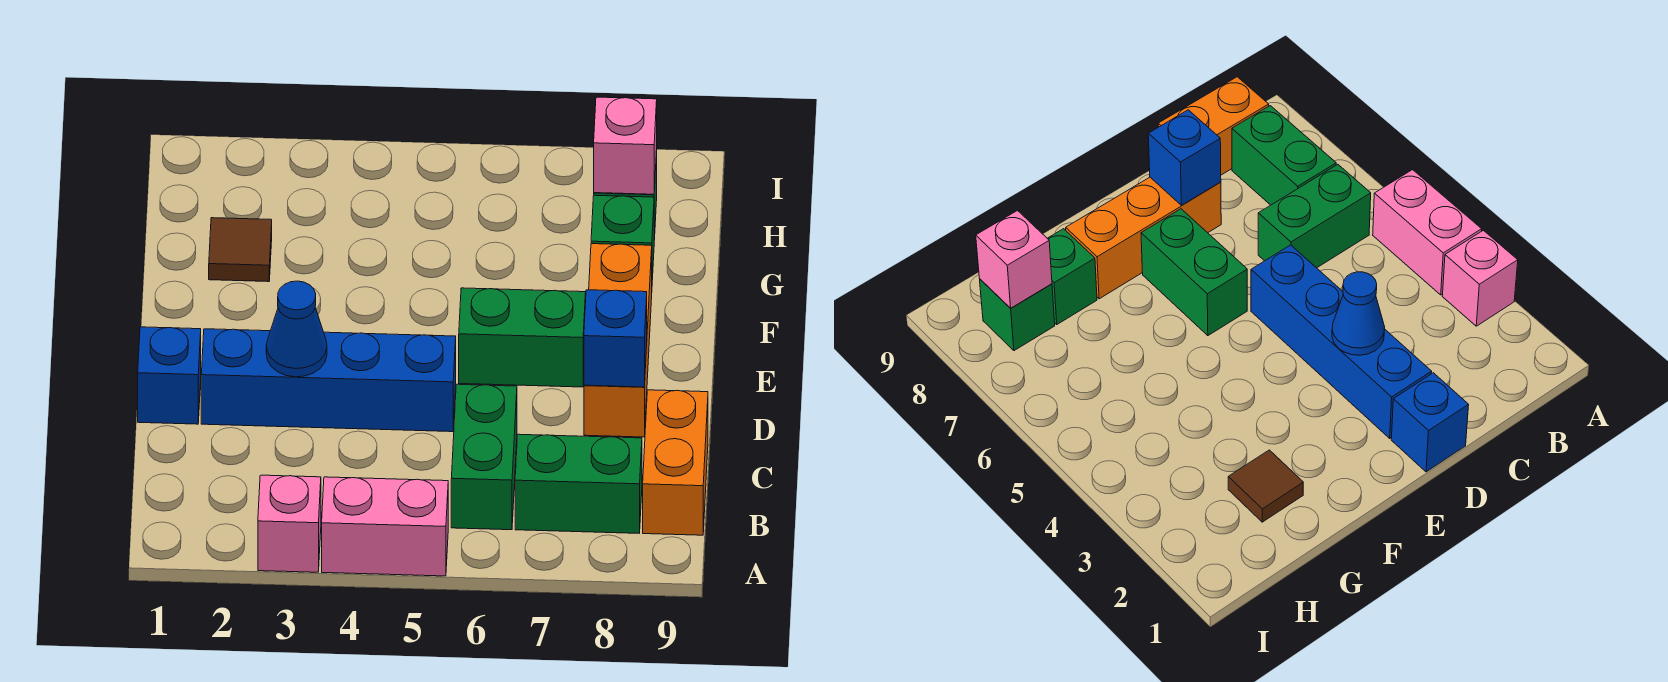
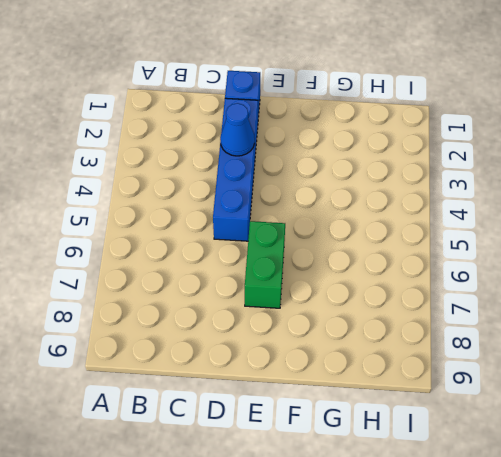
none -> pink 1x1 brick [258,475,321,572]
none -> pink 1x2 brick [322,477,448,576]
none -> green 1x2 brick [451,384,517,530]

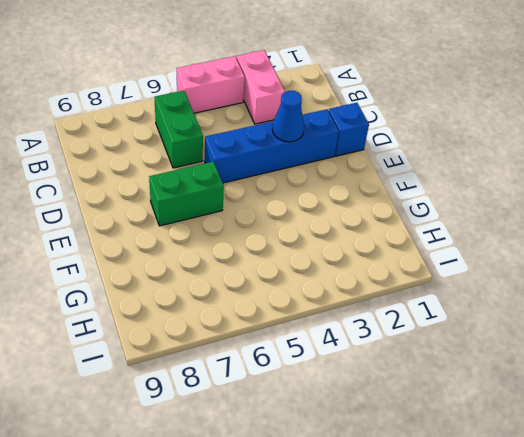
pink 1x2 brick [236,50,285,124] -> pink 1x1 brick [258,475,321,572]
none -> green 1x2 brick [515,434,642,533]
none -> orange 1x2 brick [643,390,708,535]
none -> orange 1x3 brick [584,244,652,437]

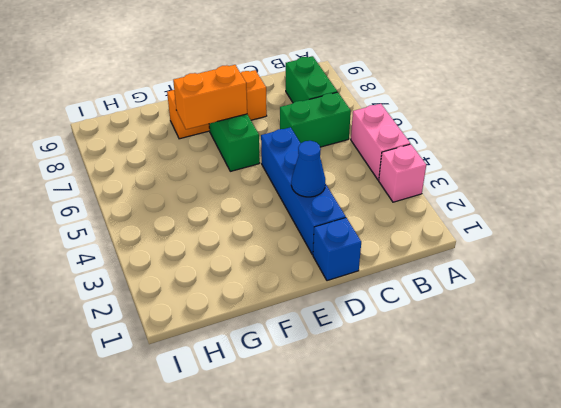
orange 1x2 brick [173,65,247,129] -> orange 1x2 brick moved to [643,390,708,535]
none -> brown 1x1 tile [209,218,272,282]
none -> green 1x1 brick [591,195,654,280]
none -> green 1x1 brick [980,279,1055,351]

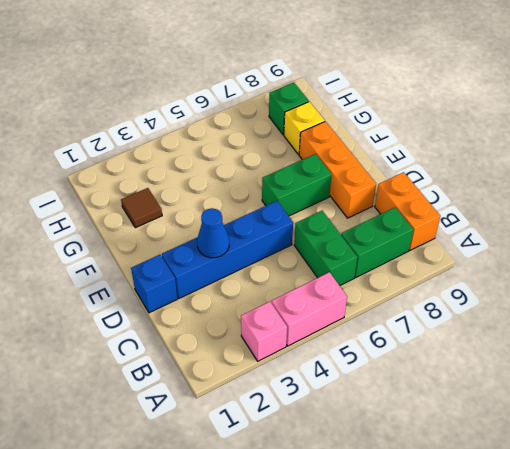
yellow 1x1 brick [284,102,325,155] -> green 1x1 brick [591,195,654,280]
none -> blue 1x1 brick [584,290,647,387]
none -> pink 1x1 brick [594,97,657,194]

